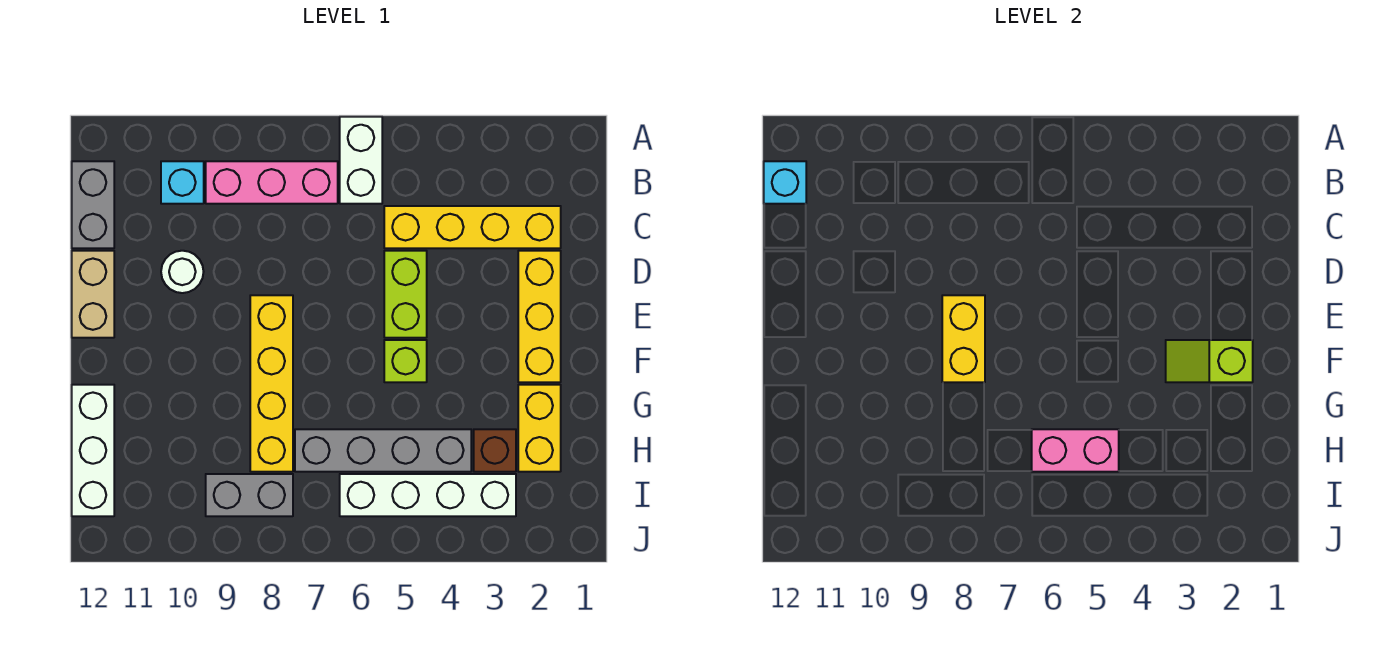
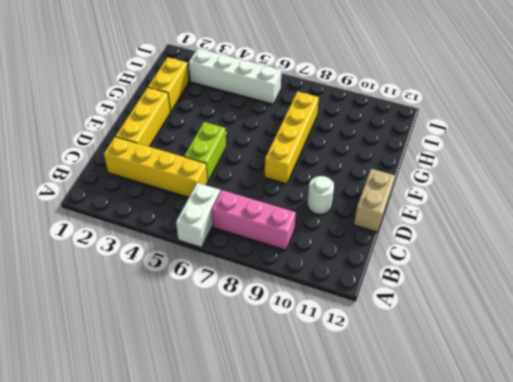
none -> cyan 1x1 brick [161,161,204,204]
none -> grey 1x2 brick [72,161,114,248]
none -> lime 1x1 brick [384,340,427,382]

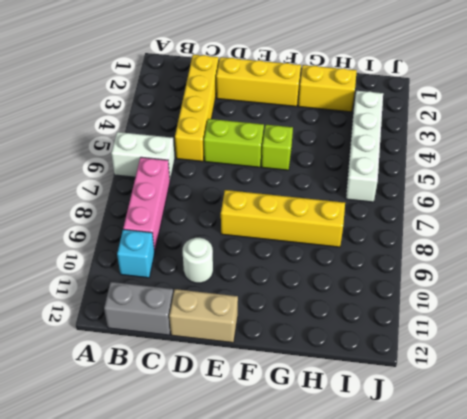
none -> white 1x3 brick [72,385,114,516]
none -> brown 1x1 brick [474,429,516,472]
none -> grey 1x4 brick [295,429,471,472]

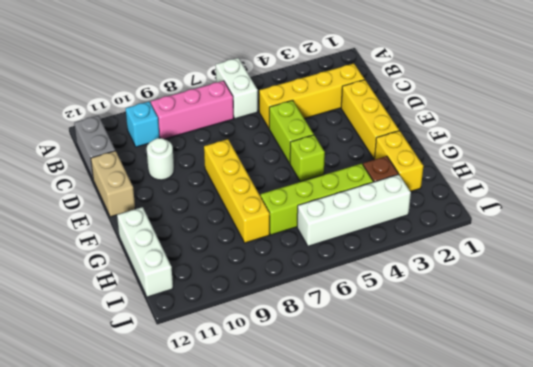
lime 1x4 brick [261,164,373,235] -> grey 1x4 brick [295,429,471,472]
none -> grey 1x2 brick [206,474,293,516]
none -> cyan 1x1 brick [764,161,806,204]
none -> yellow 1x2 brick [942,295,985,382]

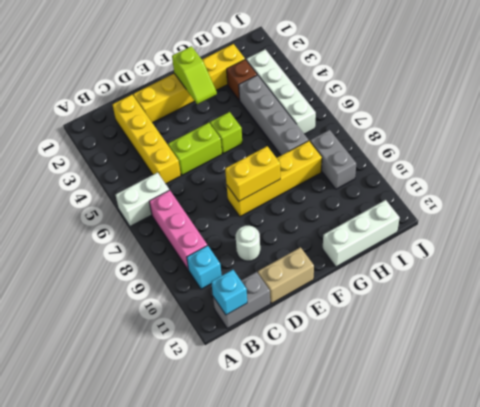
none -> pink 1x2 brick [1032,429,1119,472]

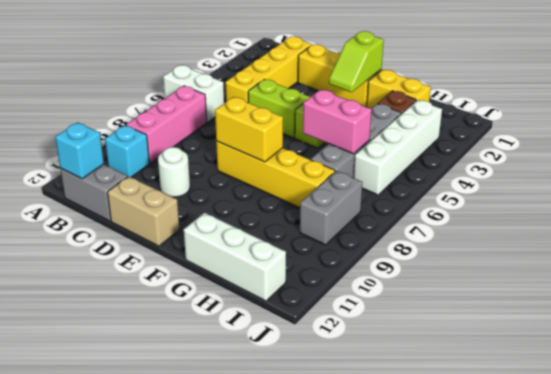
pink 1x2 brick [303,90,372,154] -> pink 1x2 brick turned to [1032,429,1119,472]

